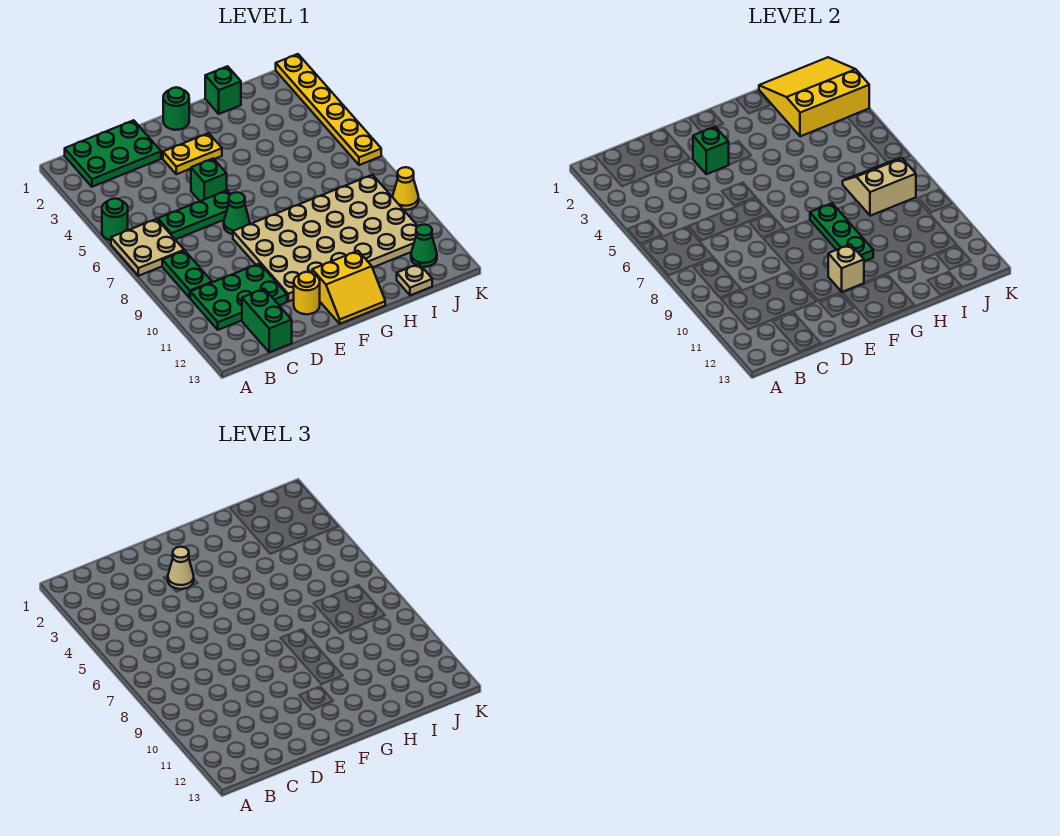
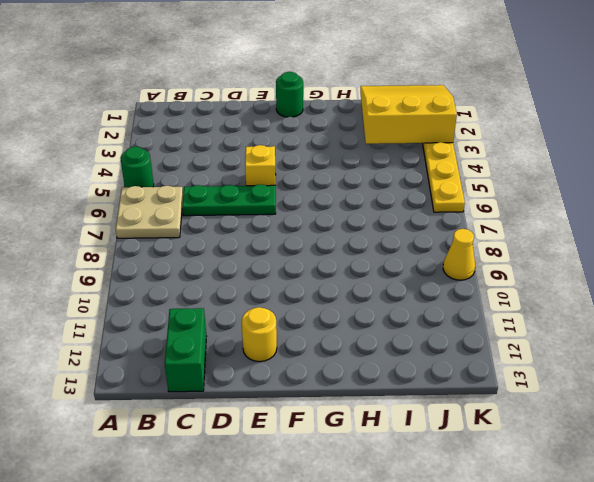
yellow 1x1 brick [245,145,276,186] -> green 1x1 brick [191,159,227,201]
none -> green 2x3 plate [65,120,161,187]
none -> green 1x2 plate [162,251,212,298]
none -> green 2x3 plate [190,263,287,330]

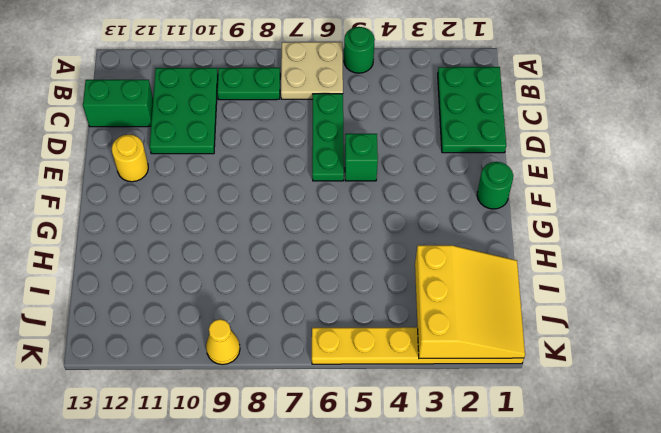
none -> yellow 1x2 plate [163,133,222,174]
none -> green 1x1 cone [224,192,250,234]
none -> tan 4x6 plate [233,175,418,301]

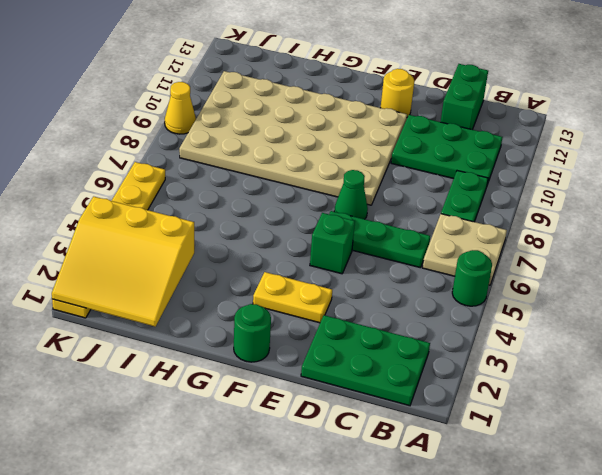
none -> yellow 2x2 slope [312,251,385,324]
none -> green 1x1 brick [205,66,241,114]
none -> tan 1x1 plate [397,264,432,295]

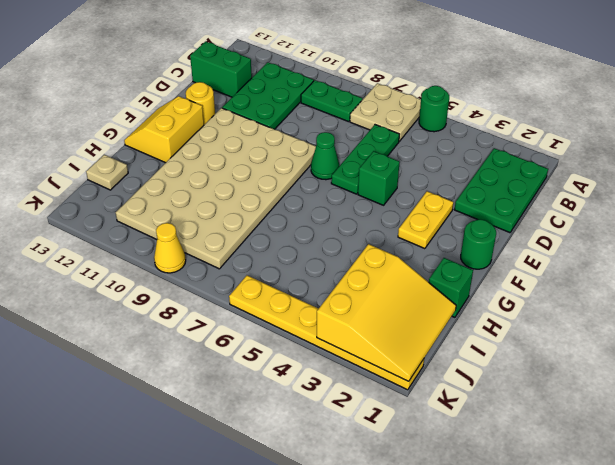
none -> green 1x1 cone [411,225,437,267]
none -> green 1x1 brick [693,127,729,174]
none -> tan 1x1 brick [828,244,864,292]

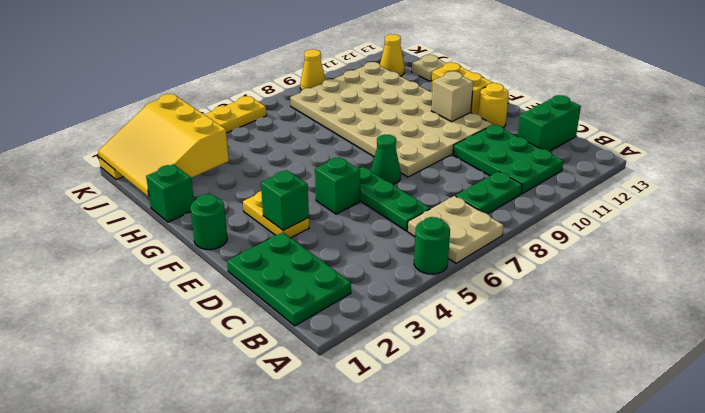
yellow 1x1 cone [380,34,405,76] -> green 1x1 cone [411,225,437,267]
none -> green 1x3 plate [810,203,873,261]
none -> tan 2x2 slope [843,158,916,216]
none -> tan 1x1 cone [168,547,194,589]

